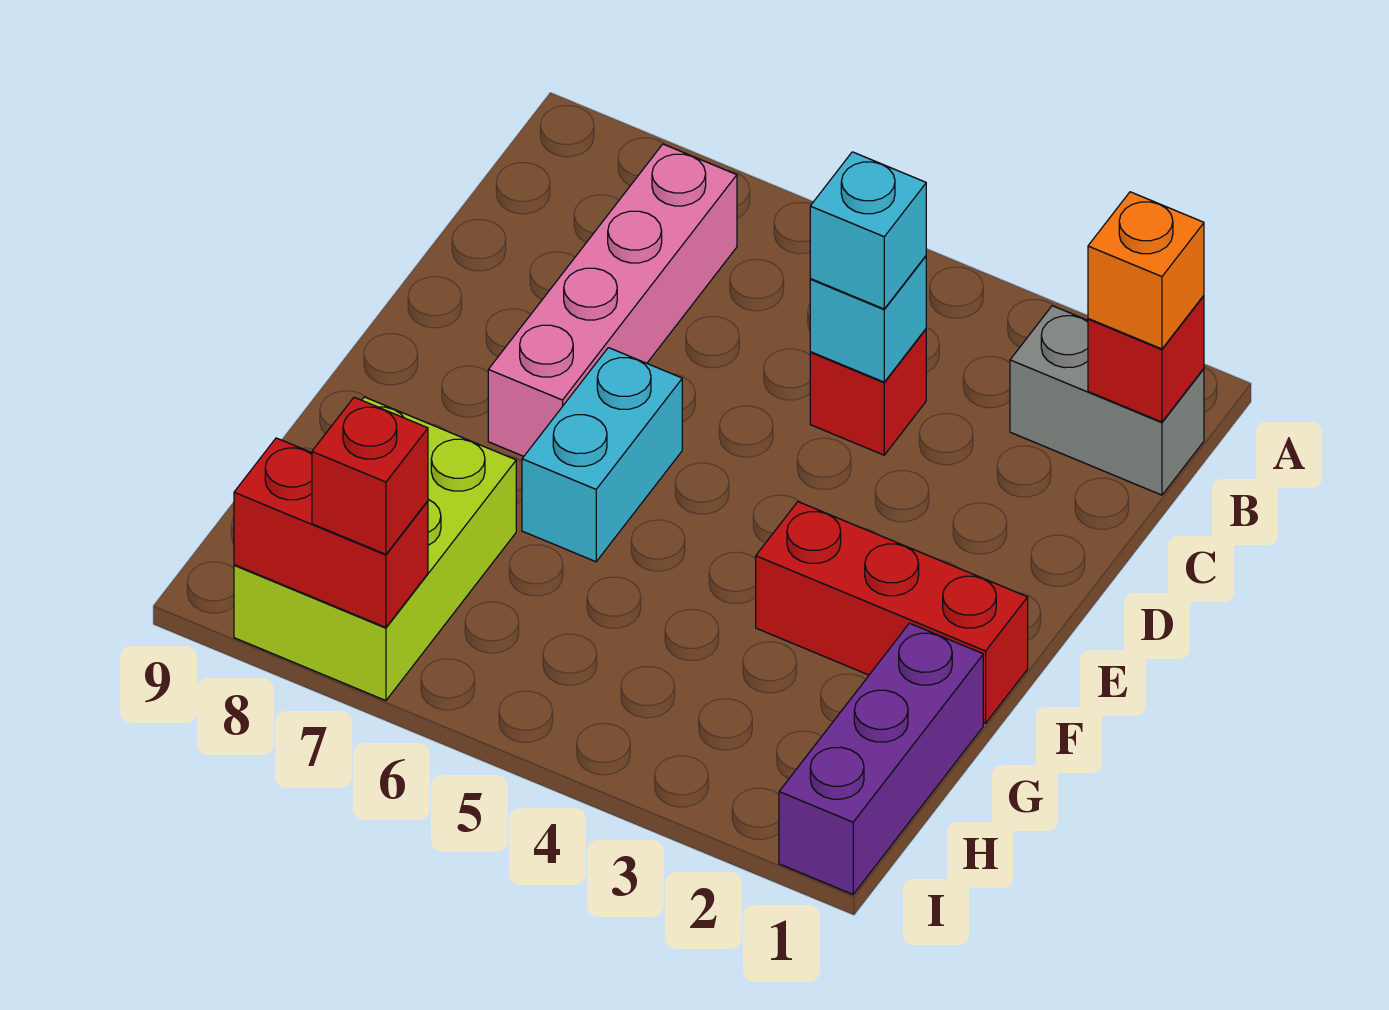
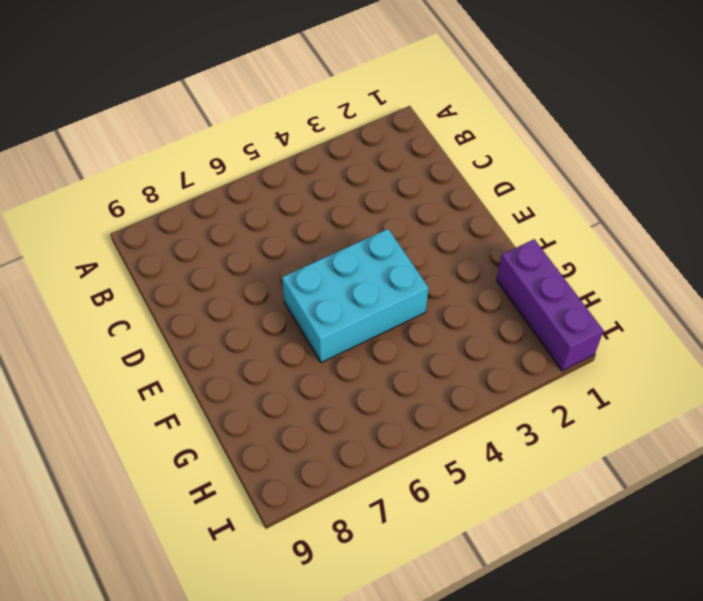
cyan 2x3 brick [282,229,428,363] -> cyan 1x2 brick [522,348,682,562]
none -> grey 1x2 brick [1010,306,1204,495]
none -> pink 1x4 brick [488,144,737,456]
none -> red 1x1 brick [810,329,926,455]

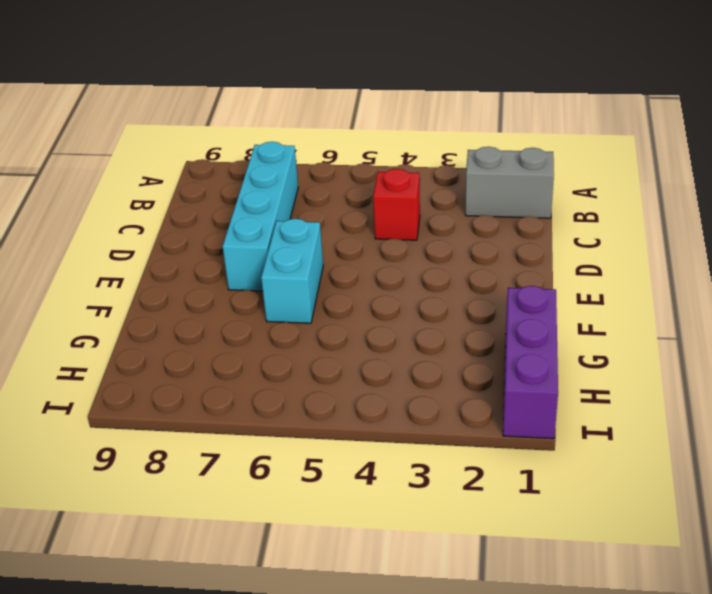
cyan 1x4 brick [223,142,298,291] -> pink 1x4 brick [488,144,737,456]
none -> red 1x3 brick [756,502,1028,723]
none -> lime 2x3 brick [234,397,516,701]
none -> red 1x1 brick [1088,296,1204,422]

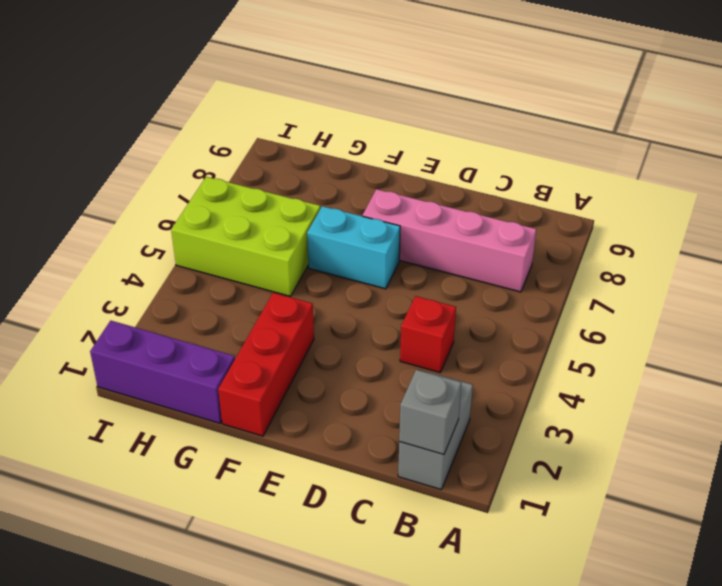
grey 1x1 brick [399,370,461,455] -> red 1x1 brick [1088,296,1204,422]
lime 2x3 brick [171,177,320,296] -> lime 2x3 brick moved to [234,397,516,701]
none -> cyan 1x1 brick [810,256,926,382]
none -> red 1x2 brick [234,438,428,627]
none -> orange 1x1 brick [1088,192,1204,349]

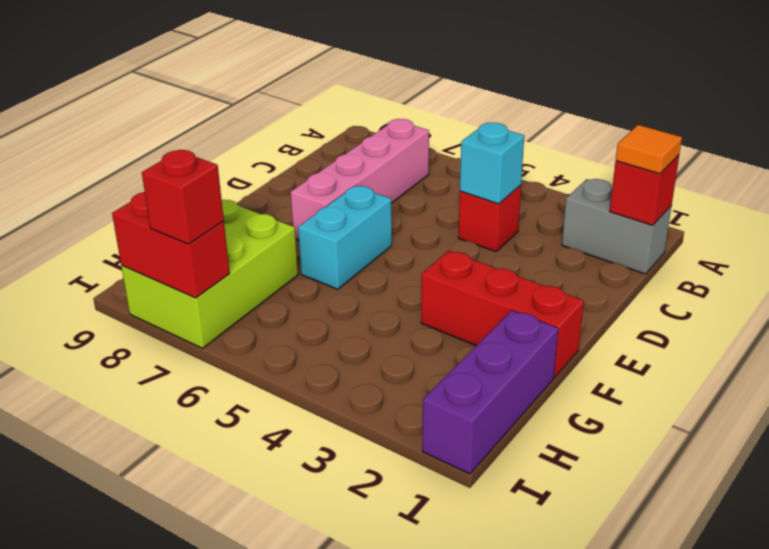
orange 1x1 tile [616,125,682,174] -> orange 1x1 brick [1088,192,1204,349]
none -> cyan 1x1 brick [810,152,926,309]

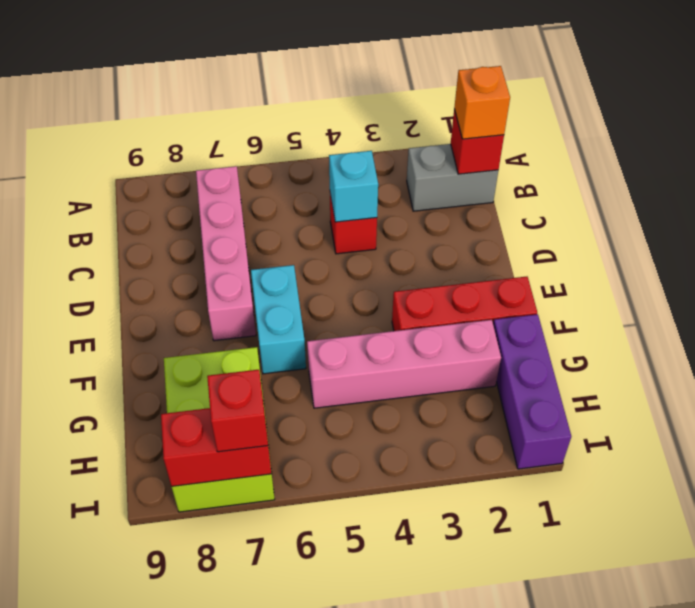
pink 1x4 brick [307,320,501,408] -> none
none -> cyan 1x1 brick [810,152,926,309]

